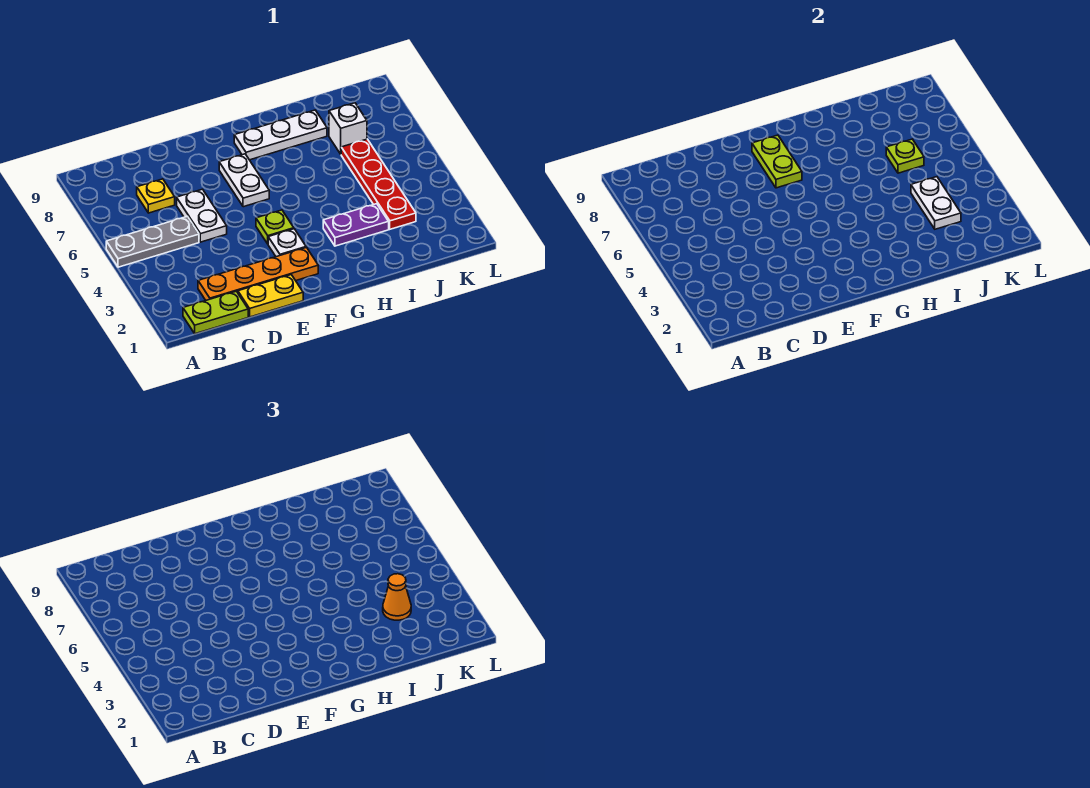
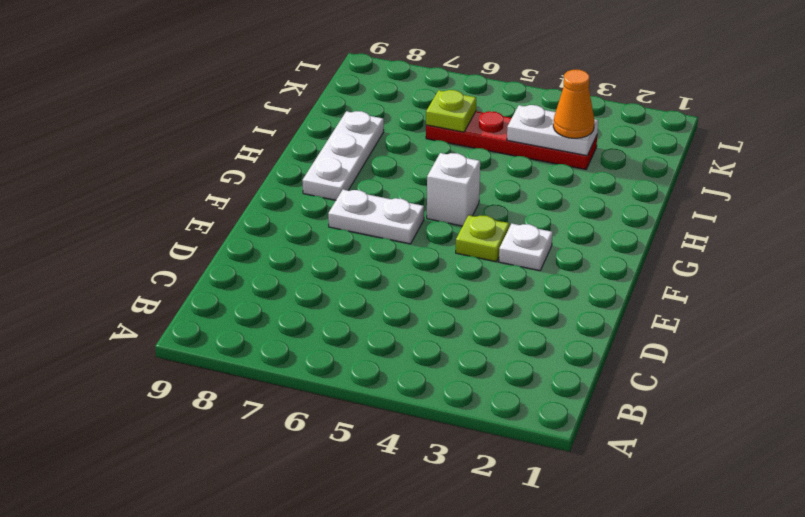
white 1x1 brick [427,153,480,226] -> white 1x1 brick moved to [329,103,367,154]
none -> grey 1x3 plate [106,217,199,267]
none -> lime 1x2 plate [183,291,248,334]
none -> orange 1x4 plate [198,248,318,300]

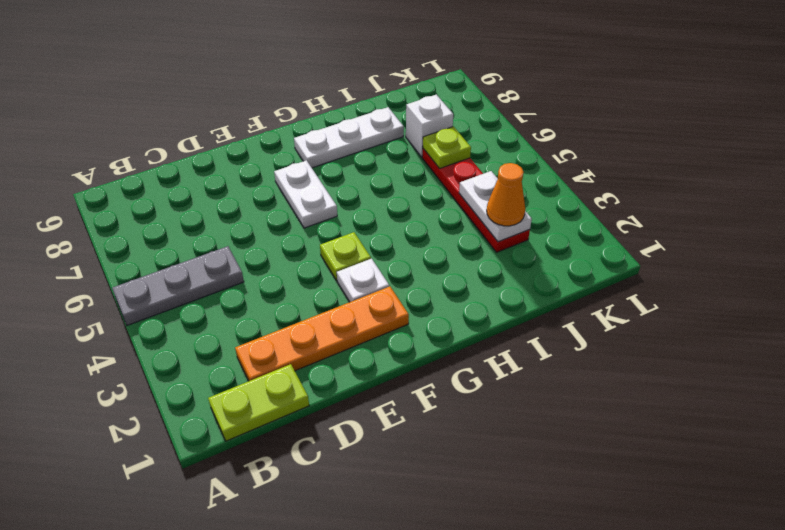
none -> yellow 1x1 plate [137,179,175,213]
none -> yellow 1x2 plate [238,275,303,317]
none -> white 1x2 plate [177,189,227,242]

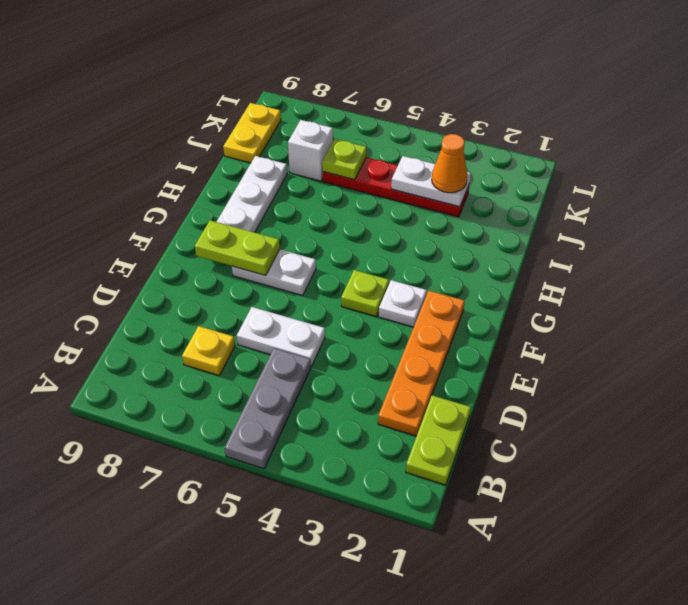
yellow 1x2 plate [223,103,281,163] -> yellow 1x2 plate moved to [238,275,303,317]
none -> purple 1x2 plate [323,204,389,246]

